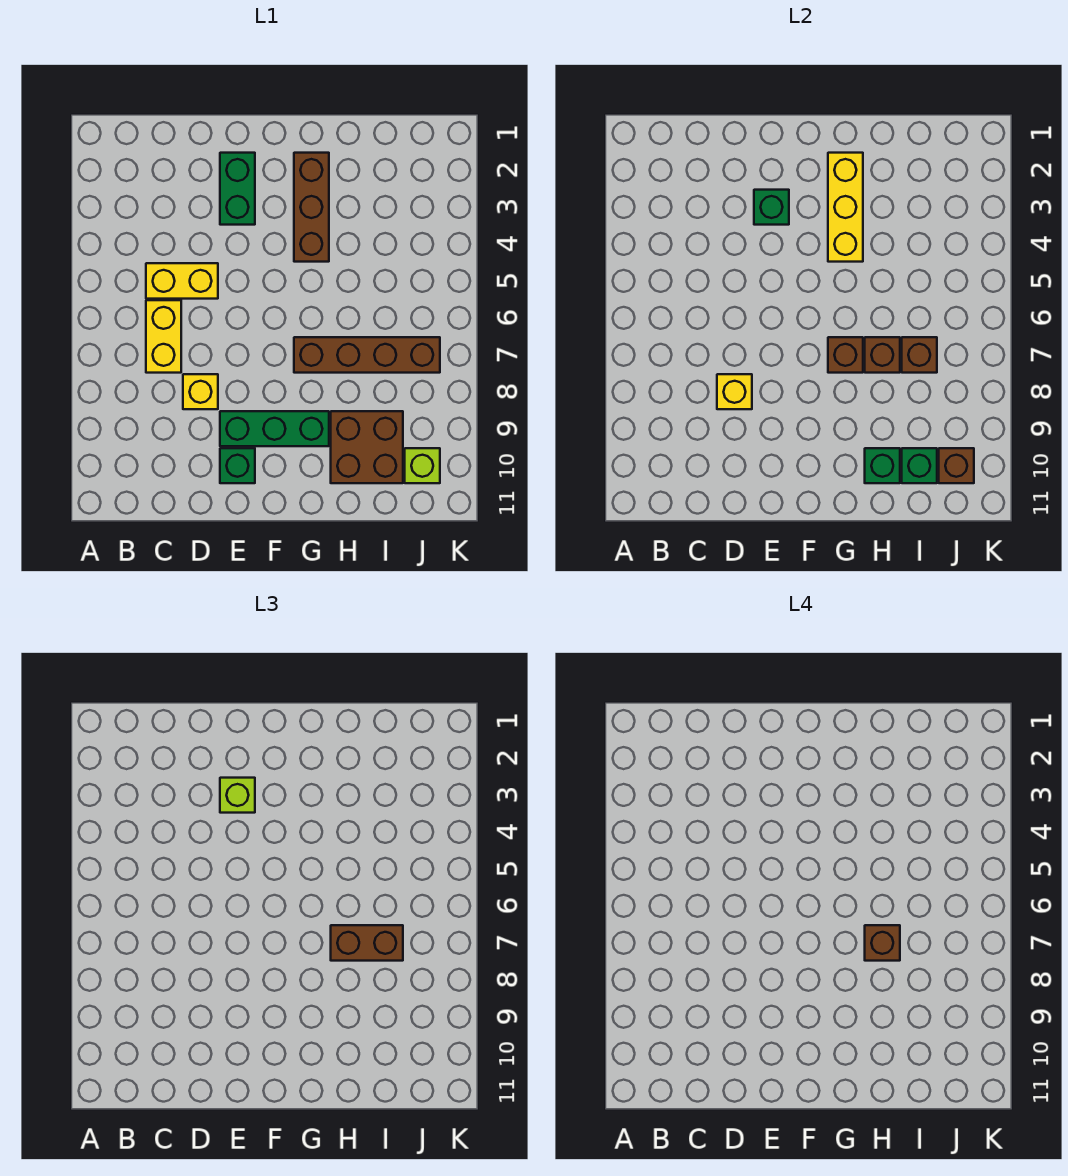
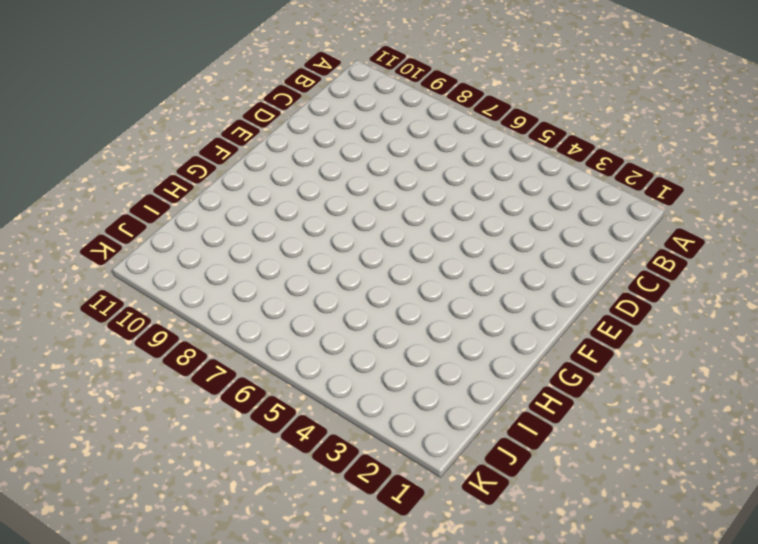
none -> yellow 1x2 brick [146,263,218,299]
none -> yellow 1x2 brick [146,300,181,373]
none -> yellow 1x1 brick [183,374,218,409]

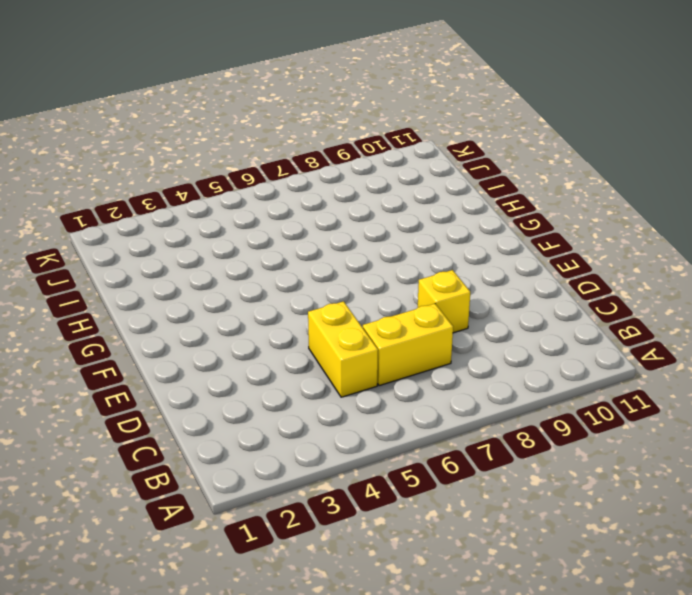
none -> green 1x2 brick [220,153,255,225]
none -> green 1x3 brick [220,411,329,446]
none -> green 1x1 brick [220,448,255,483]

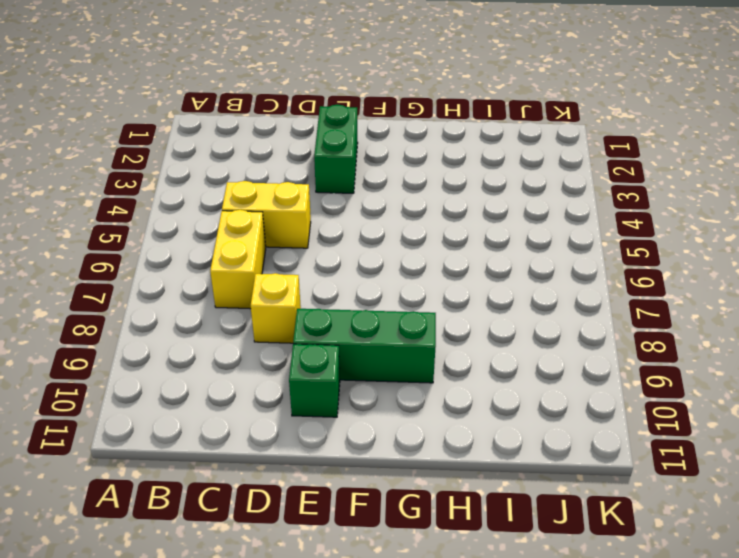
none -> brown 1x3 brick [294,153,329,262]
none -> brown 1x4 brick [294,337,440,373]
none -> brown 2x2 brick [331,411,403,483]

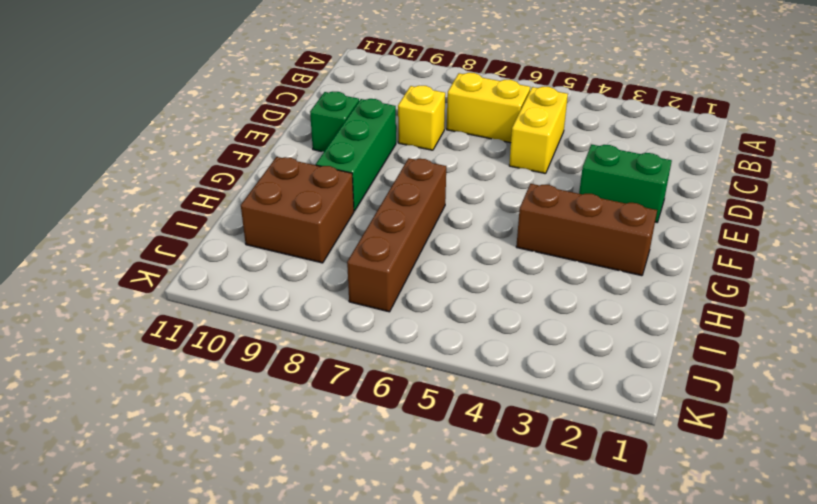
none -> lime 1x1 brick [405,448,440,483]
none -> yellow 1x1 brick [717,374,752,409]
none -> green 1x1 brick [754,190,789,225]

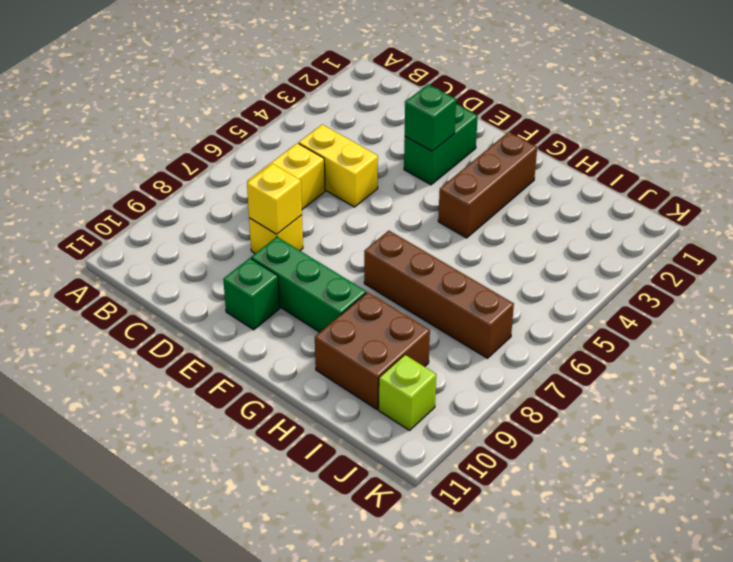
none -> yellow 1x3 brick [828,153,863,262]
none -> brown 1x1 brick [828,337,863,373]
none -> brown 1x1 brick [865,337,900,373]

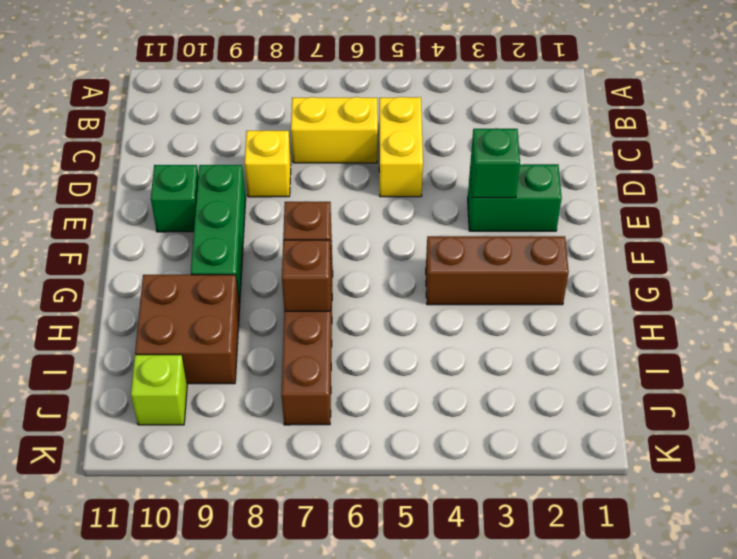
none -> yellow 1x1 brick [717,374,752,409]
none -> yellow 1x3 brick [828,153,863,262]
none -> green 1x1 brick [865,448,900,483]

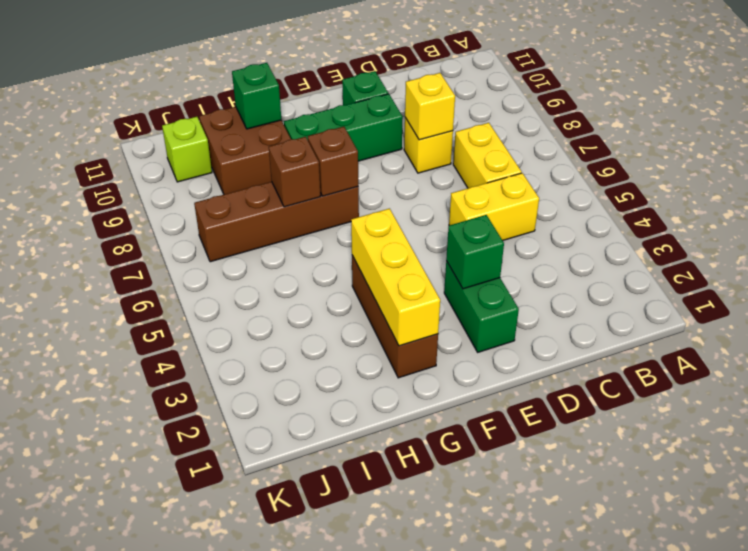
none -> brown 1x1 brick [902,337,937,373]
none -> green 1x1 brick [902,448,937,483]
none -> brown 1x1 brick [939,448,974,483]

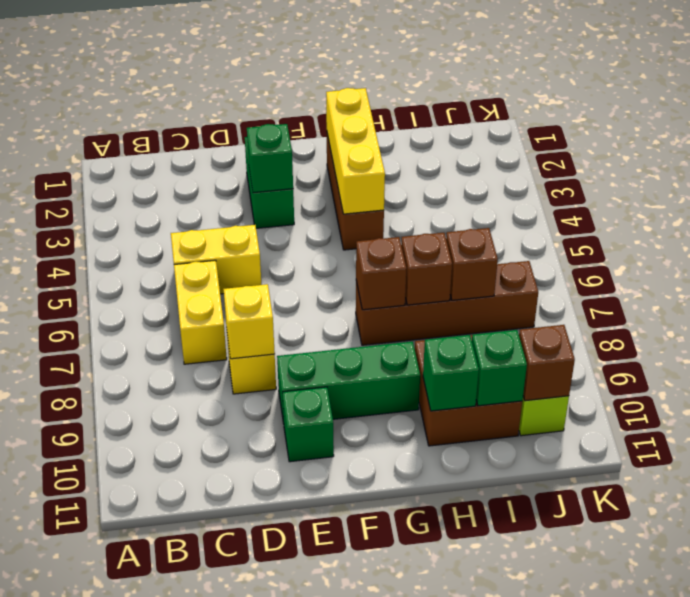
none -> lime 1x1 brick [220,778,255,813]
none -> brown 1x2 brick [331,925,403,961]
none -> brown 1x1 brick [865,925,900,961]

